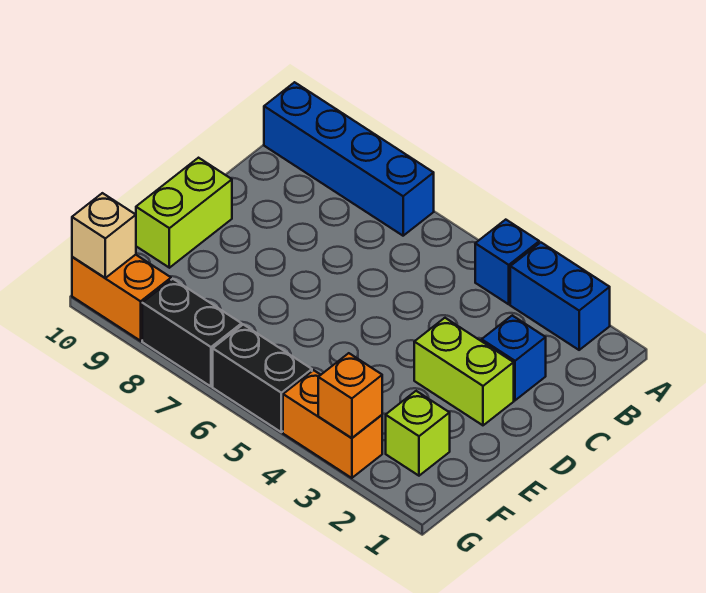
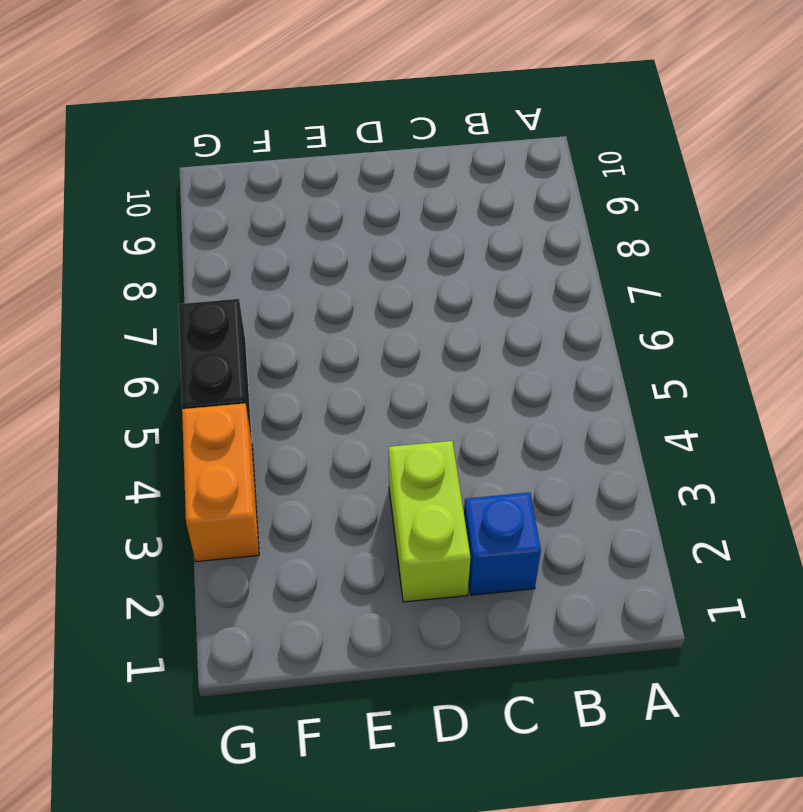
none -> blue 1x2 brick [510,243,610,350]
none -> blue 1x1 brick [475,220,539,304]
none -> blue 1x4 brick [264,82,434,236]

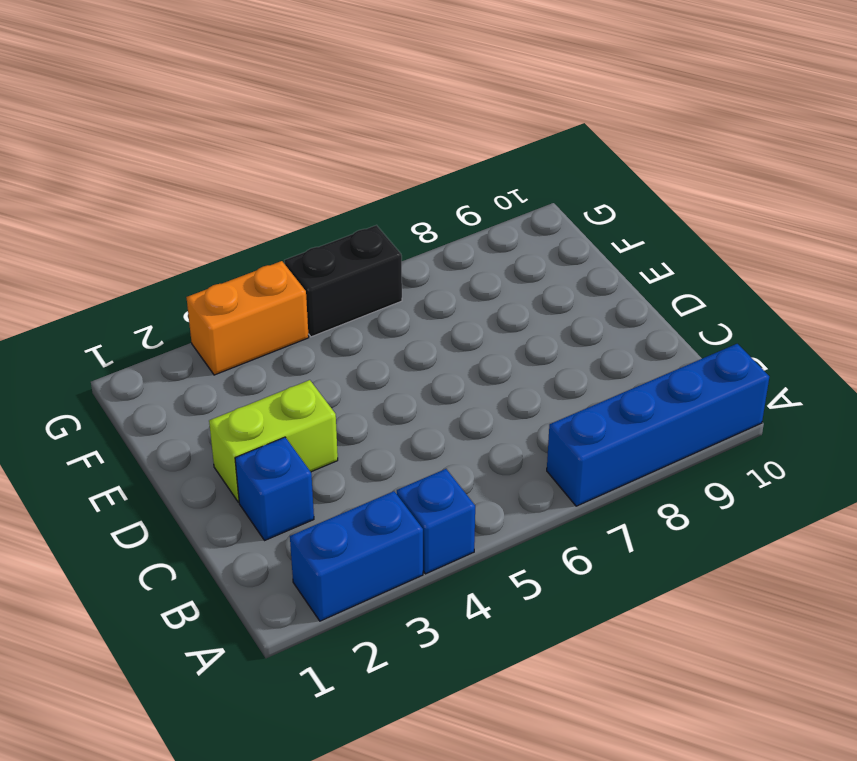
none -> lime 1x2 brick [136,158,232,268]
none -> lime 1x1 brick [386,391,450,476]
none -> black 1x2 brick [142,279,242,386]

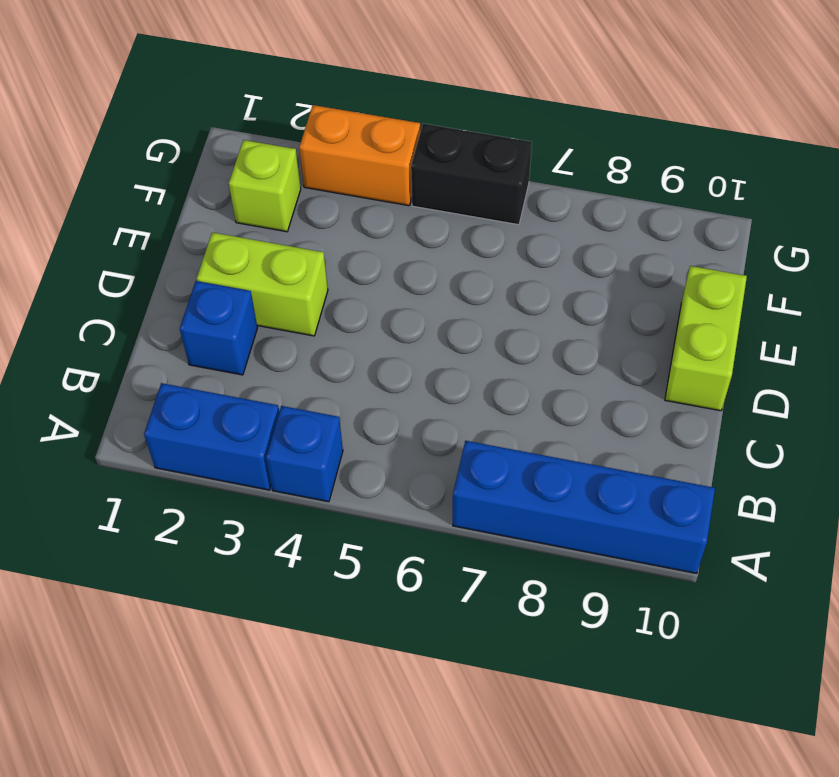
none -> black 1x2 brick [142,279,242,386]
none -> orange 1x2 brick [72,255,171,341]
none -> orange 1x1 brick [318,353,382,438]

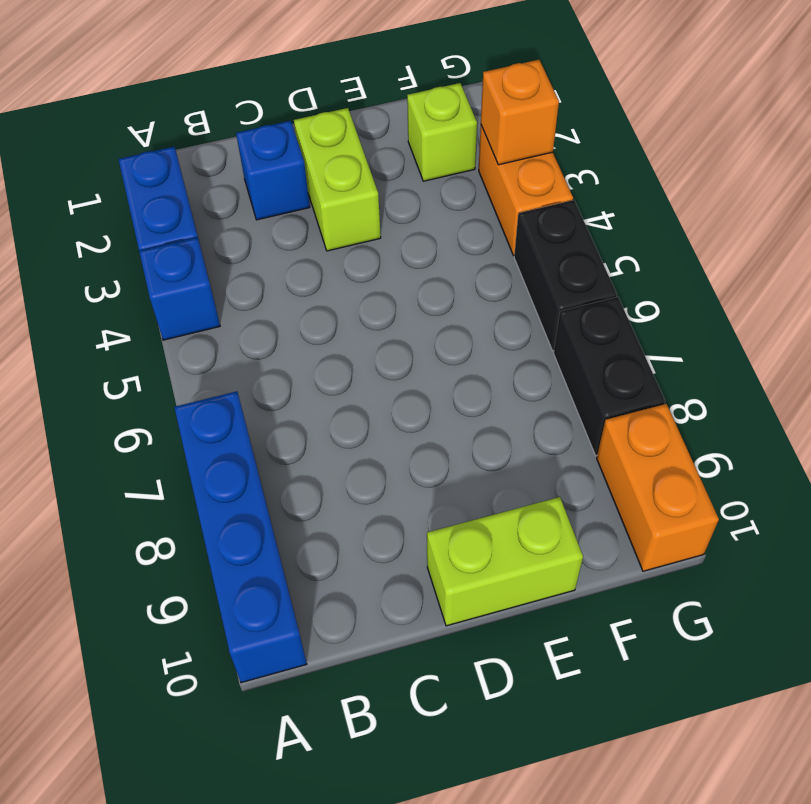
none -> tan 1x1 brick [72,193,136,278]

